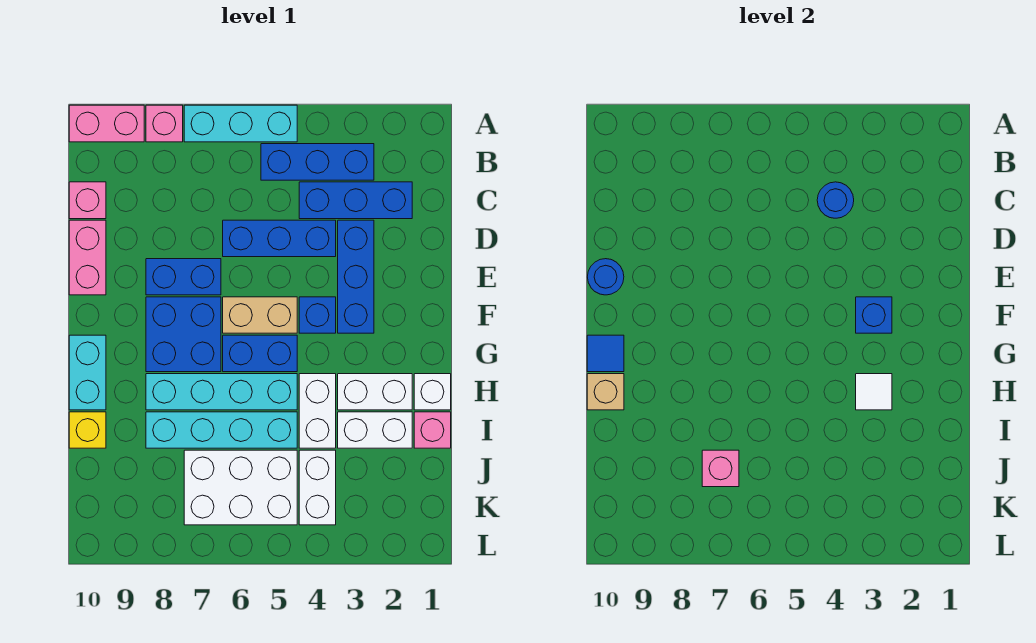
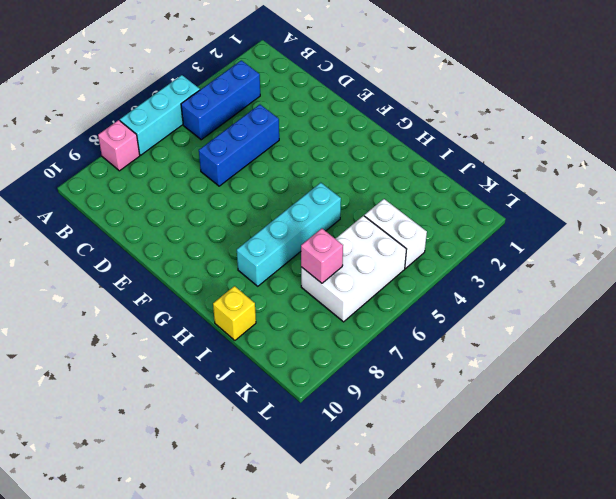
none -> pink 1x2 brick [69,105,144,142]
none -> blue 1x3 brick [299,182,412,219]
none -> pink 1x1 brick [69,182,106,219]
none -> blue 1x3 brick [338,220,374,333]

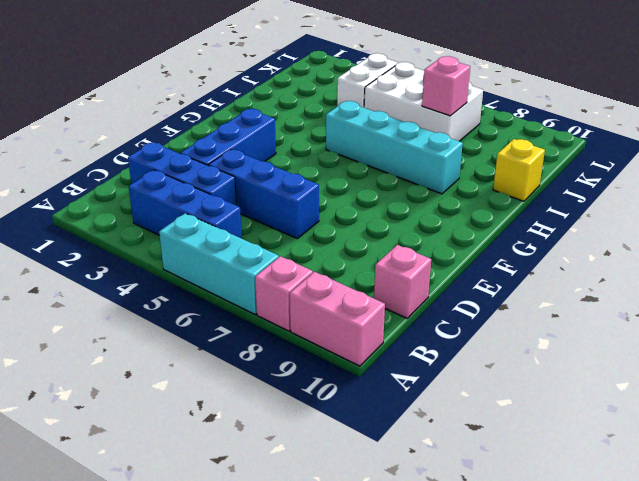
none -> pink 1x2 brick [69,220,106,295]
none -> blue 1x2 brick [146,259,221,295]
none -> blue 1x1 brick [299,297,336,333]
none -> tan 1x2 brick [223,297,297,333]

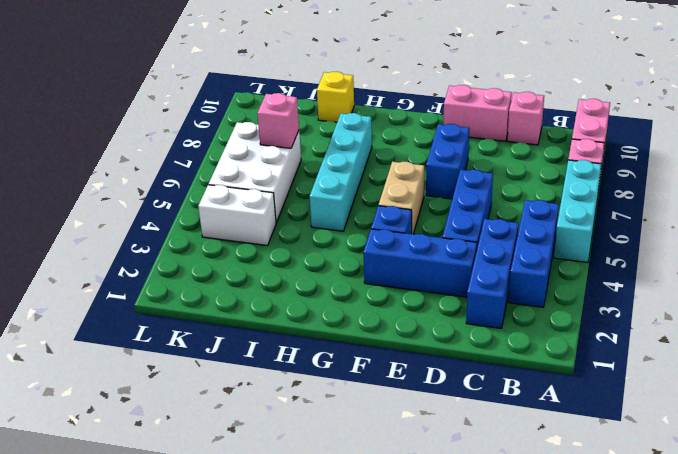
none -> blue 2x2 brick [146,297,221,372]
none -> blue 1x2 brick [223,335,297,372]
none -> cyan 1x2 brick [69,335,106,410]
none -> white 1x1 brick [414,374,451,410]

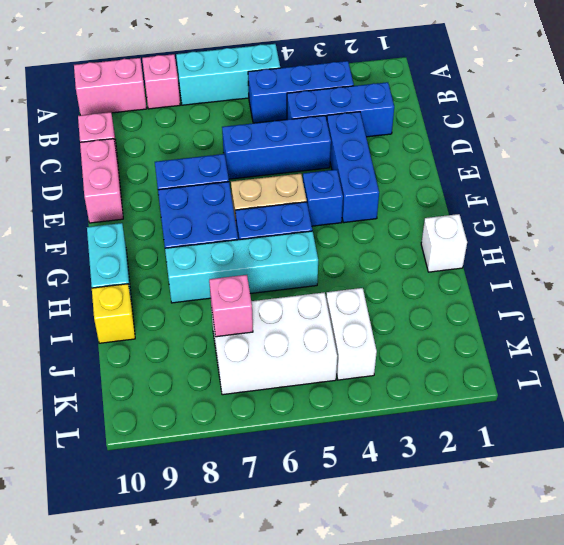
none -> white 1x2 brick [338,374,412,410]
none -> white 1x2 brick [299,374,336,448]
none -> pink 1x1 brick [414,412,451,448]
none -> white 1x2 brick [338,412,412,448]

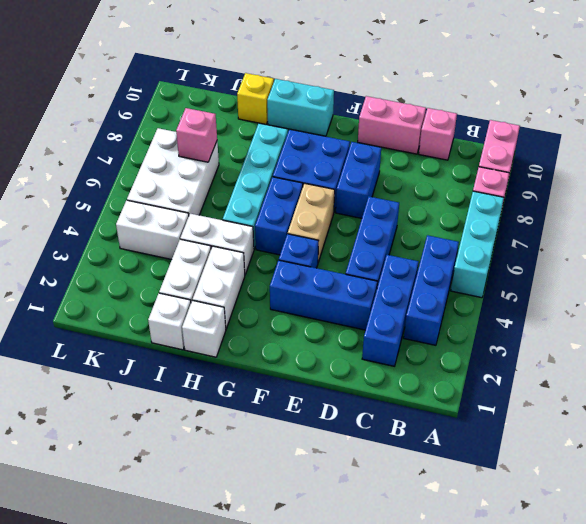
white 1x1 brick [148,293,191,350] -> pink 1x1 brick [414,412,451,448]
none -> cyan 1x4 brick [146,412,297,448]
none -> blue 1x1 round brick [817,182,854,218]
none -> blue 1x1 round brick [588,259,624,295]
none -> blue 1x1 brick [856,297,892,333]

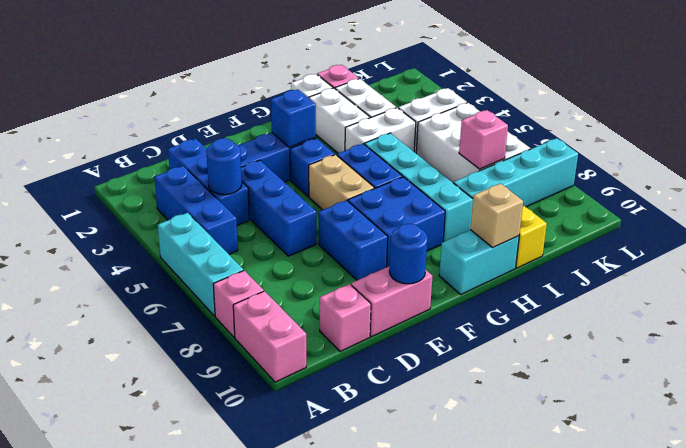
cyan 1x4 brick [454,138,578,207] -> cyan 1x4 brick turned to [146,412,297,448]
none -> blue 1x1 tile [587,335,624,372]
none -> white 1x1 tile [856,374,892,410]

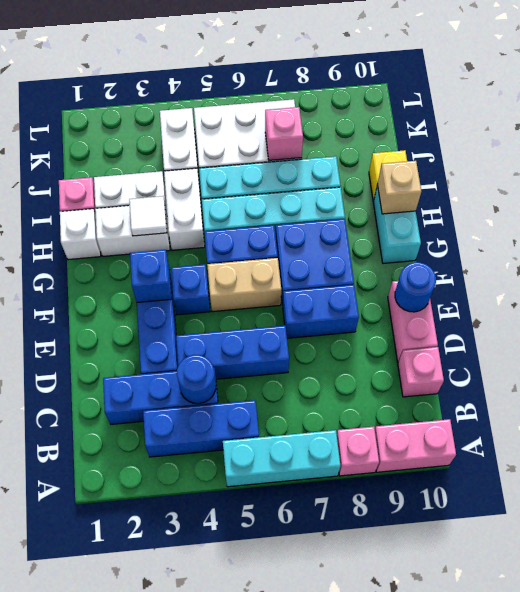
none -> blue 1x1 tile [587,335,624,372]

